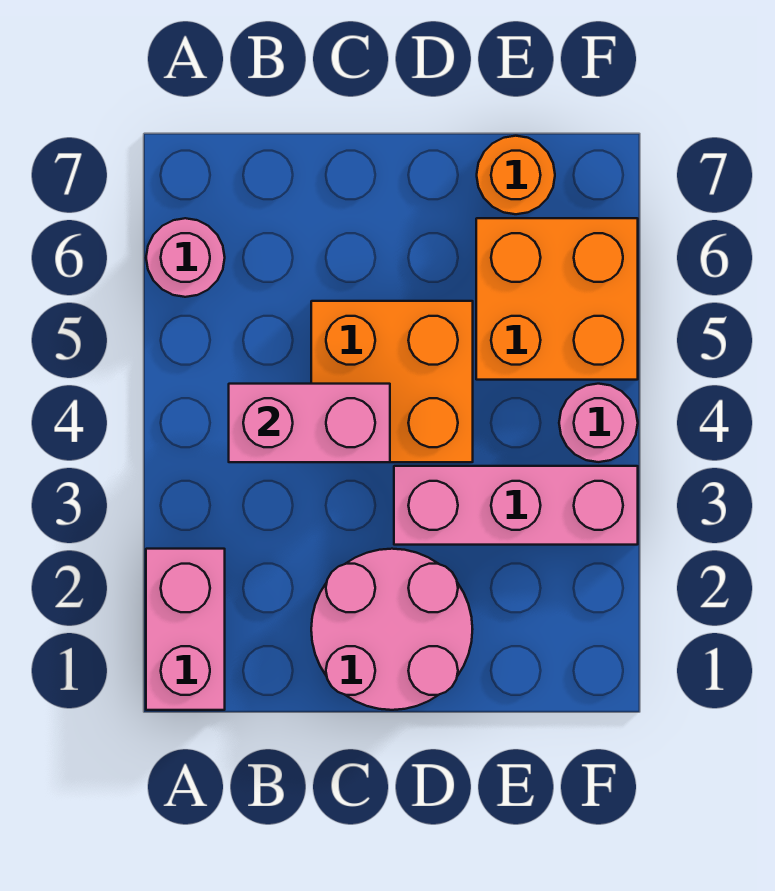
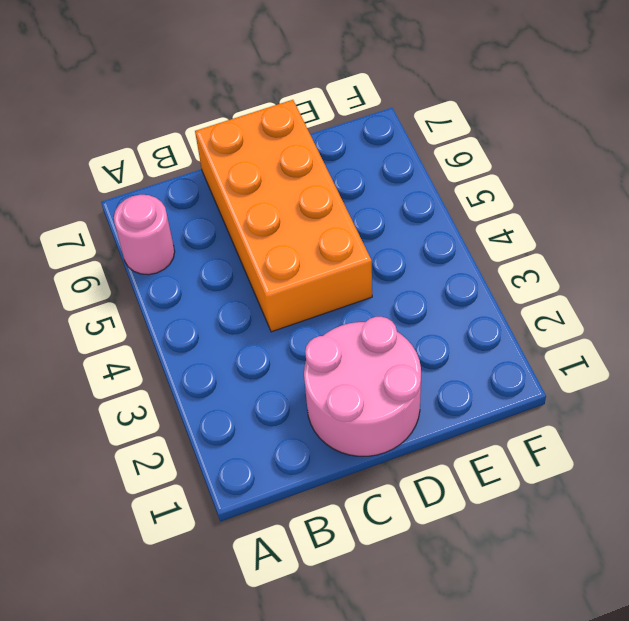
orange 2x4 brick [195,100,372,332] -> orange 2x2 brick [311,301,473,462]
none -> pink 1x2 brick [146,549,225,710]
none -> pink 1x3 brick [394,466,638,545]

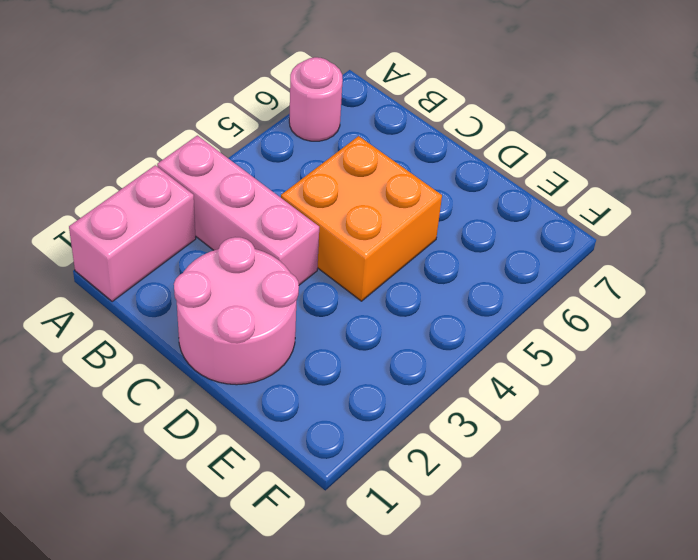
pink 1x3 brick [157,135,319,285] -> pink 1x3 brick moved to [394,466,638,545]
none -> orange 2x2 brick [476,218,638,380]
none -> orange 1x1 round brick [477,136,555,214]

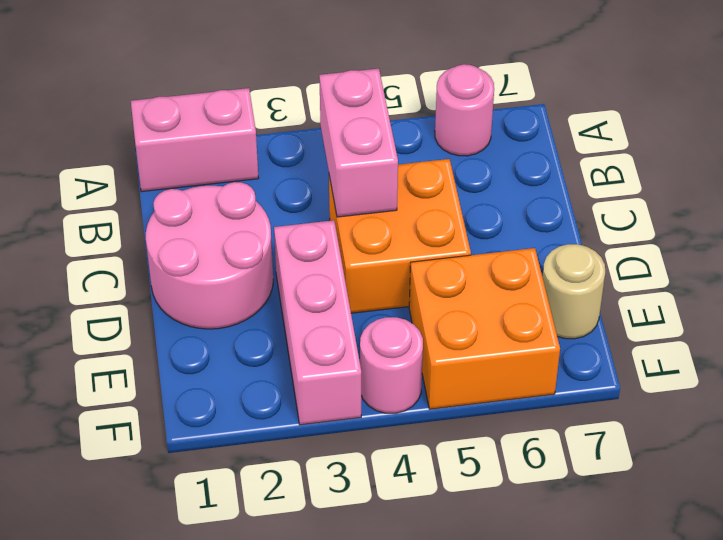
tan 1x1 round brick [542,244,605,339] -> orange 1x1 round brick [477,136,555,214]

